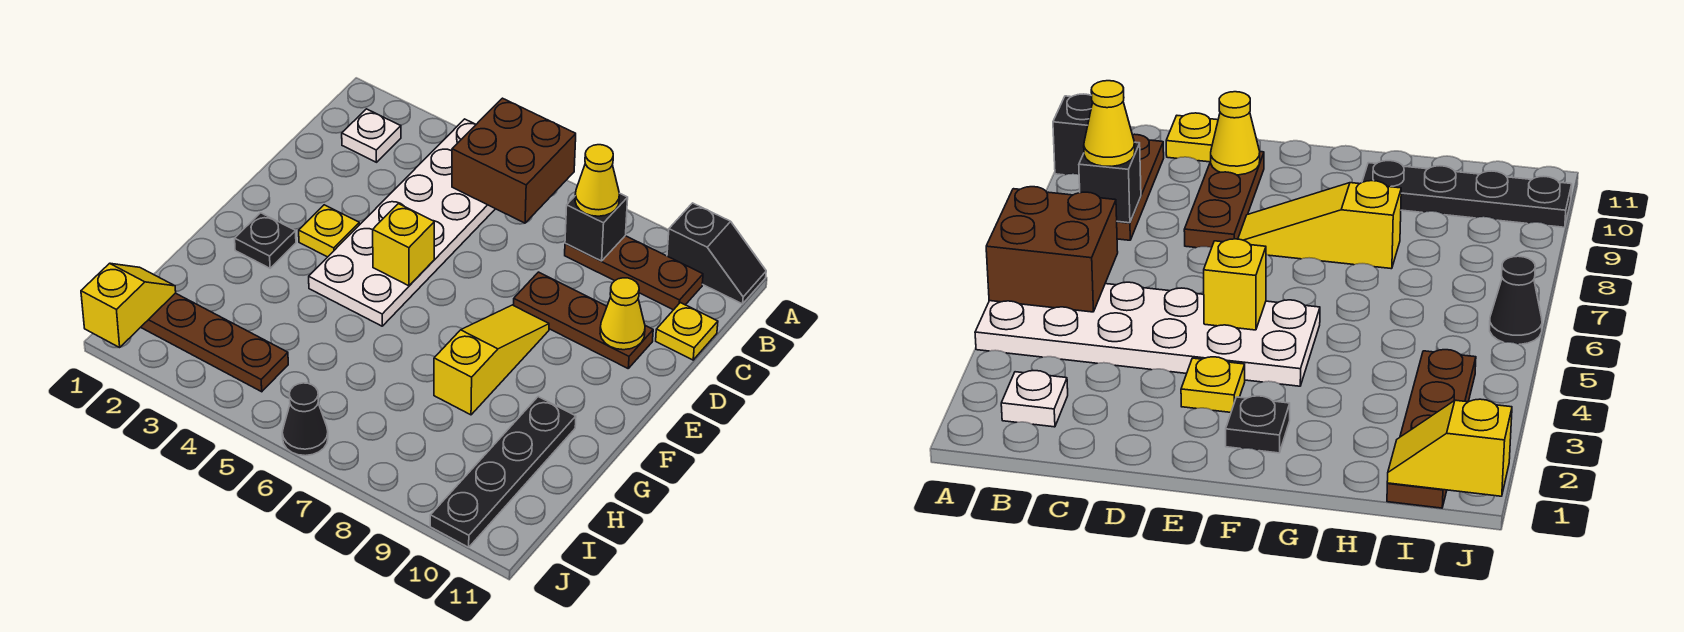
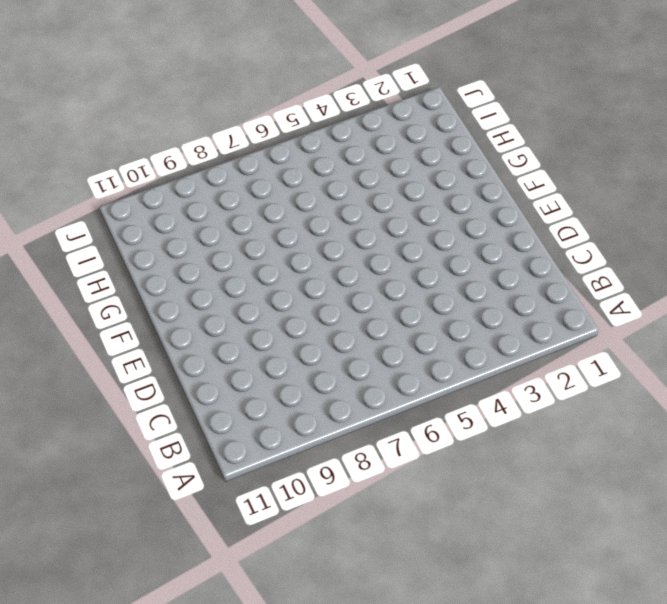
none -> white 2x6 plate [309,119,495,326]
none -> black 1x2 slope [667,203,766,304]
none -> white 1x1 plate [342,109,401,162]

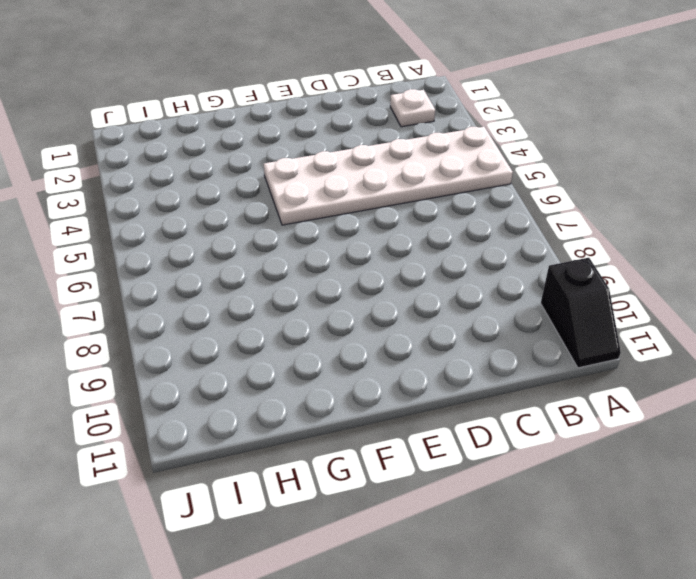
none -> brown 1x3 plate [565,236,703,310]
none -> yellow 1x1 plate [656,303,718,360]
none -> brown 1x3 plate [514,272,653,368]

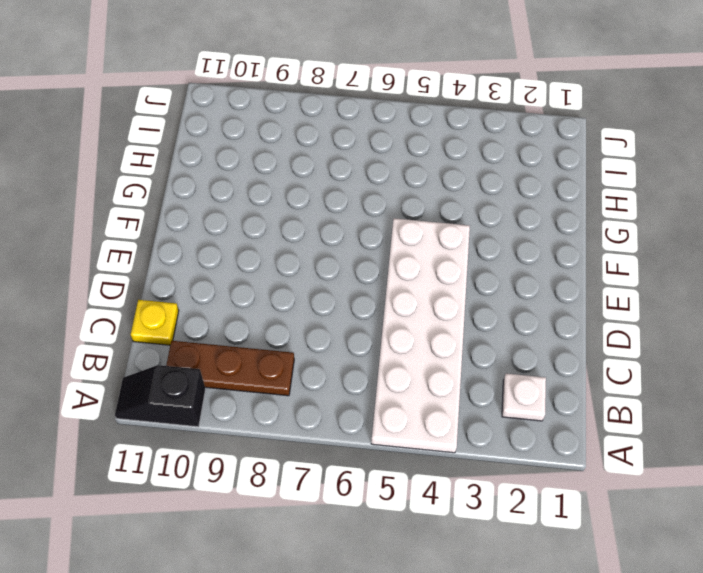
none -> brown 1x3 plate [514,272,653,368]
none -> yellow 1x1 plate [299,205,359,257]
none -> yellow 1x3 slope [434,305,549,415]

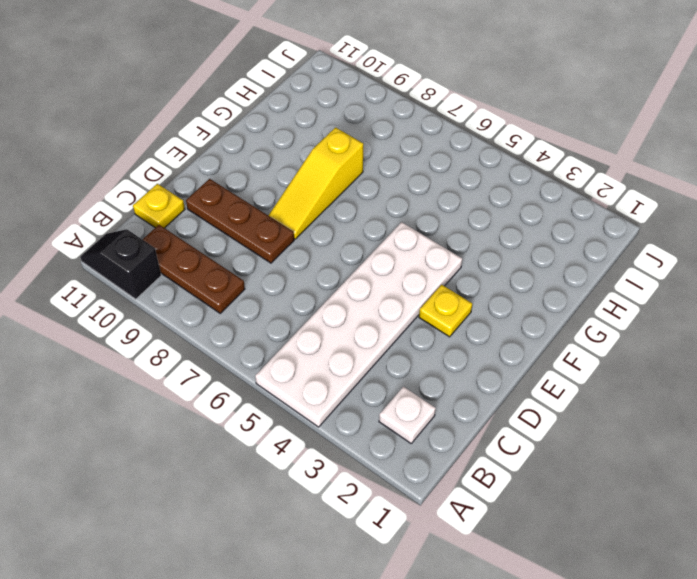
none -> black 1x1 plate [235,213,296,268]
none -> black 1x4 plate [430,397,576,547]
none -> brown 1x4 plate [141,293,288,392]

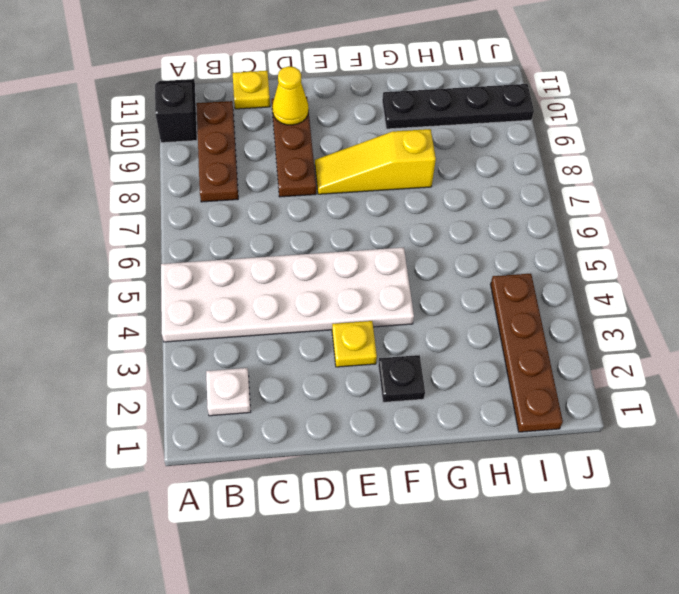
none -> black 1x1 cone [282,383,328,456]
none -> brown 2x2 brick [452,98,576,223]
none -> black 1x1 brick [565,194,628,261]

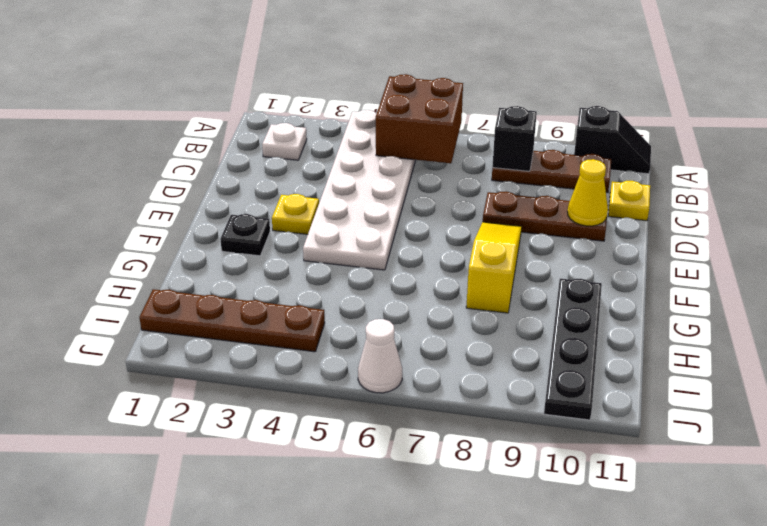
white 1x1 cone [358,319,402,393] -> black 1x1 cone [282,383,328,456]
none -> yellow 1x1 brick [373,204,434,286]
none -> yellow 1x2 slope [81,263,176,347]
none -> yellow 1x1 cone [575,145,620,216]

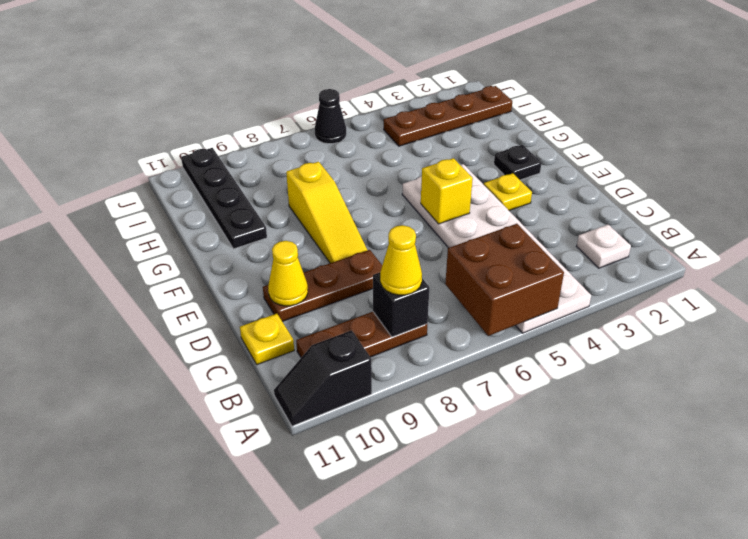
none -> yellow 1x2 slope [81,263,176,347]

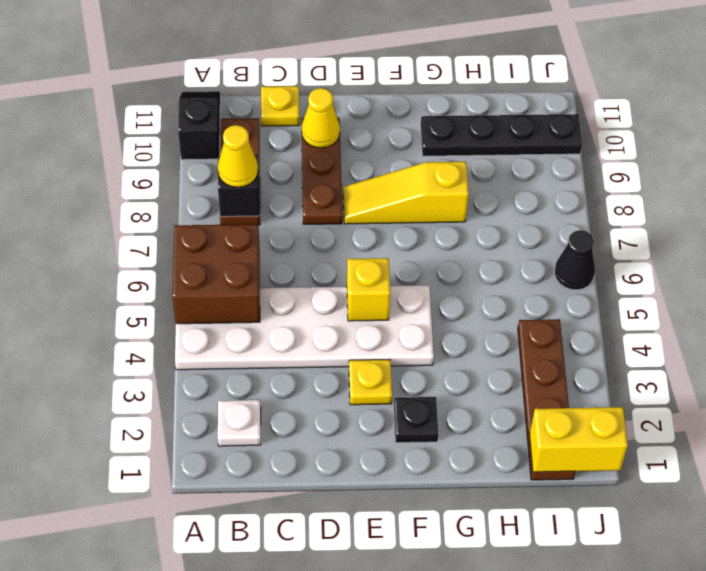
yellow 1x2 brick [529,407,628,472] -> yellow 1x2 slope [81,263,176,347]

